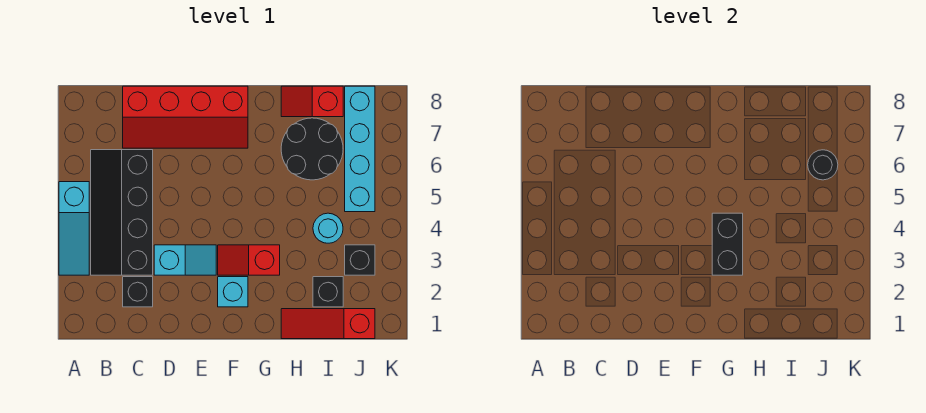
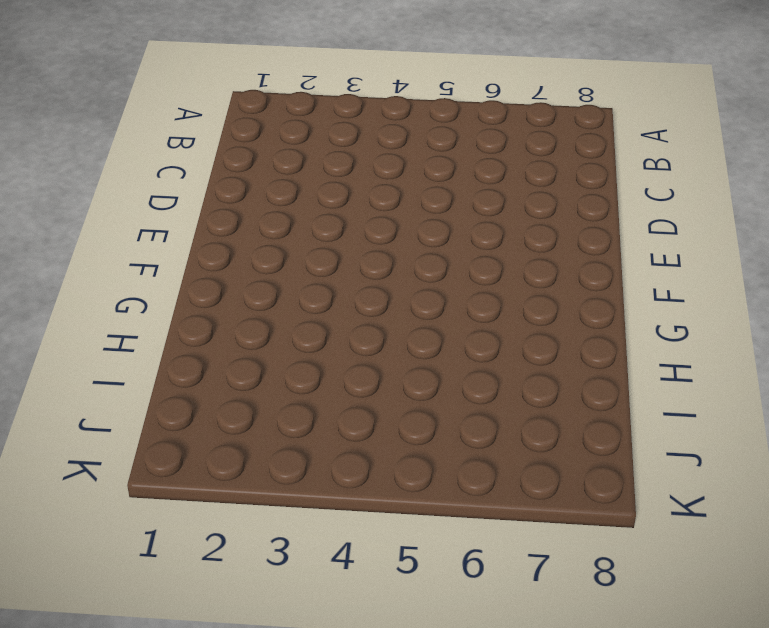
none -> cyan 1x3 slope [59,182,89,275]
none -> black 2x4 slope [91,150,153,275]
none -> black 1x1 brick [123,277,153,307]

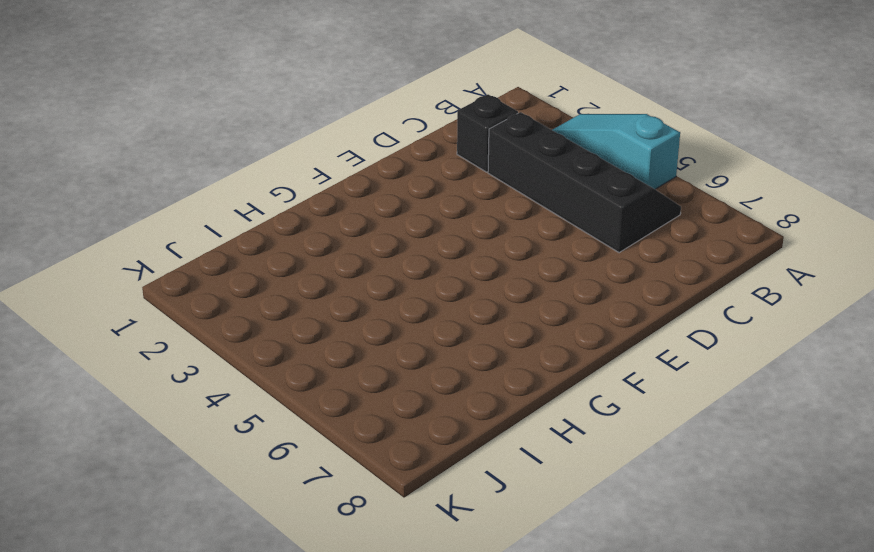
none -> red 2x4 slope [123,86,248,148]
none -> cyan 1x2 slope [154,245,216,275]
none -> cyan 1x1 brick [218,277,248,307]

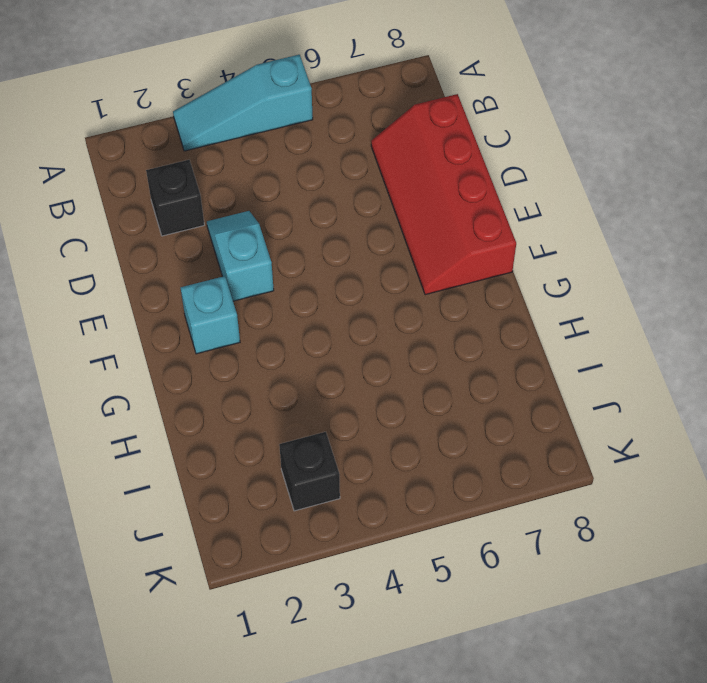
cyan 1x2 slope [207,211,274,301] -> cyan 1x2 slope turned to [154,245,216,275]
none -> black 2x4 slope [91,150,153,275]
none -> red 1x2 slope [218,245,280,275]
none -> red 1x3 slope [281,309,375,339]

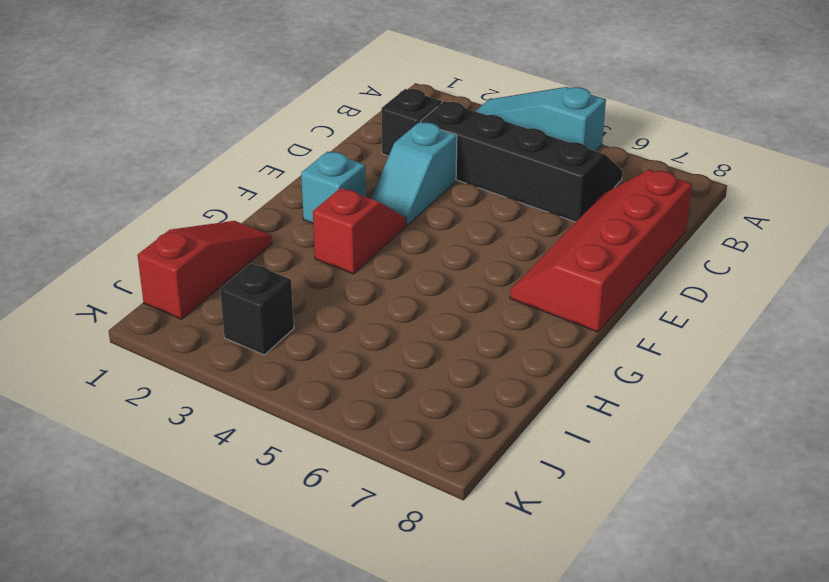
none -> black 2x2 round brick [281,118,343,180]
none -> red 1x2 slope [281,86,343,117]
none -> black 1x1 brick [313,277,343,307]

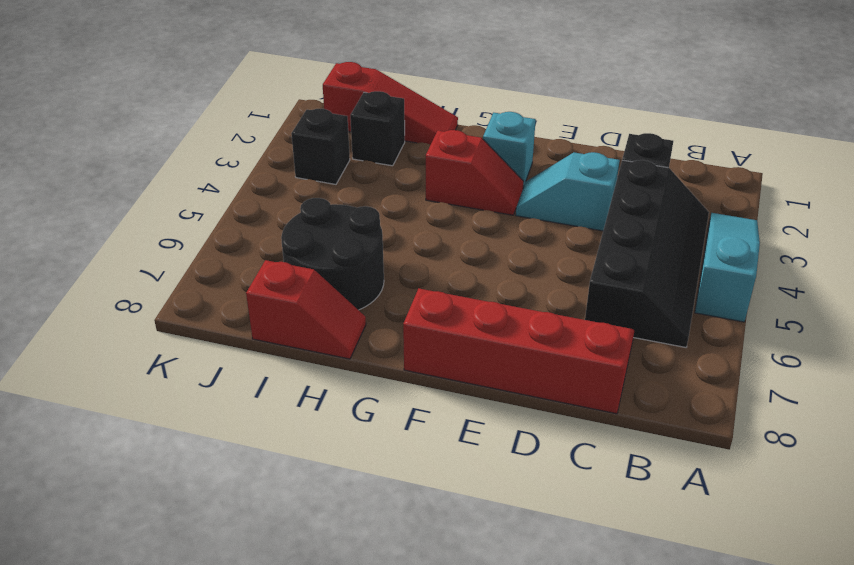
none -> cyan 1x1 round brick [313,213,343,243]
none -> cyan 1x4 brick [345,86,375,212]
none -> black 1x2 brick [712,213,743,275]

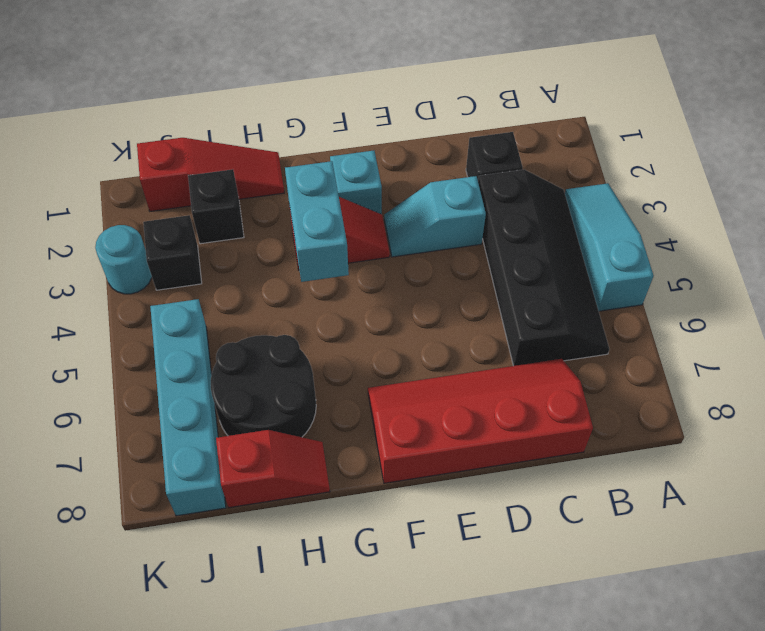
cyan 1x2 brick [285,161,349,282] -> black 1x2 brick [712,213,743,275]
cyan 1x1 round brick [95,225,152,294] -> cyan 1x1 round brick moved to [313,213,343,243]
none -> black 1x1 round brick [808,150,838,180]

